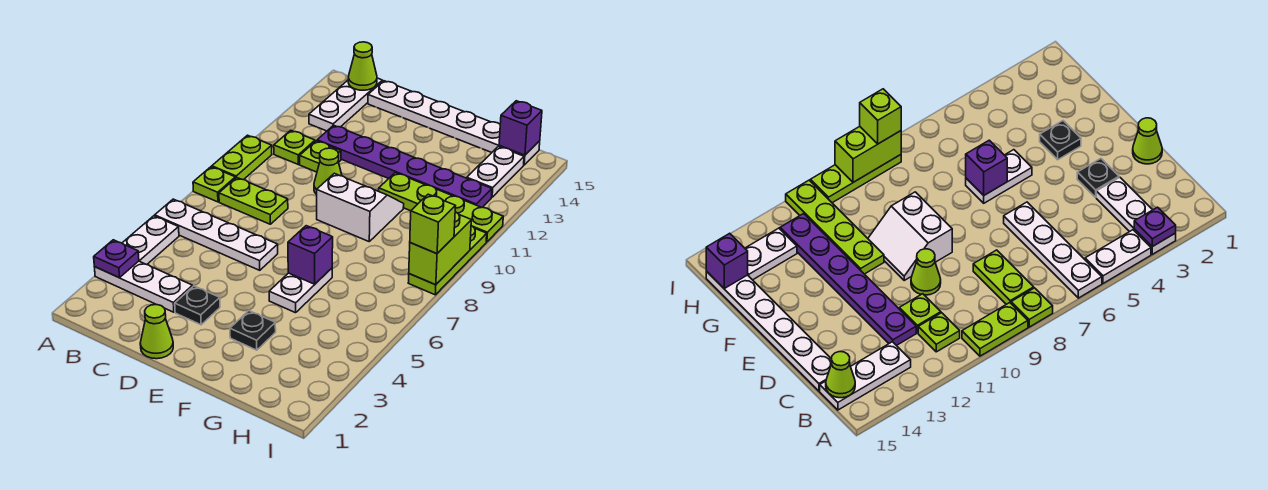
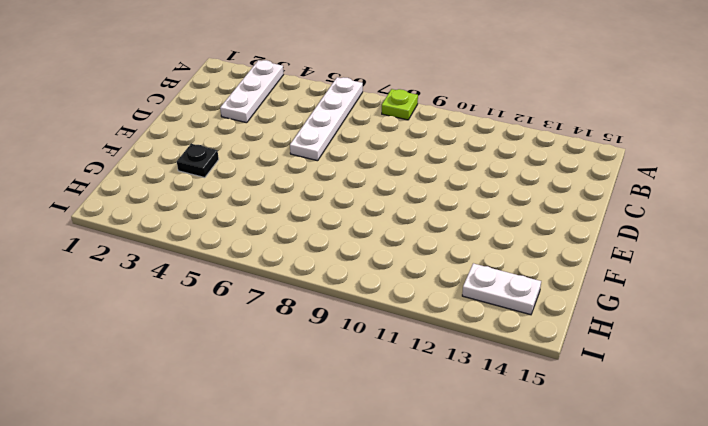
none -> white 1x2 plate [122,216,179,265]
none -> lime 1x2 plate [212,135,272,180]
none -> lime 1x2 plate [219,177,288,224]

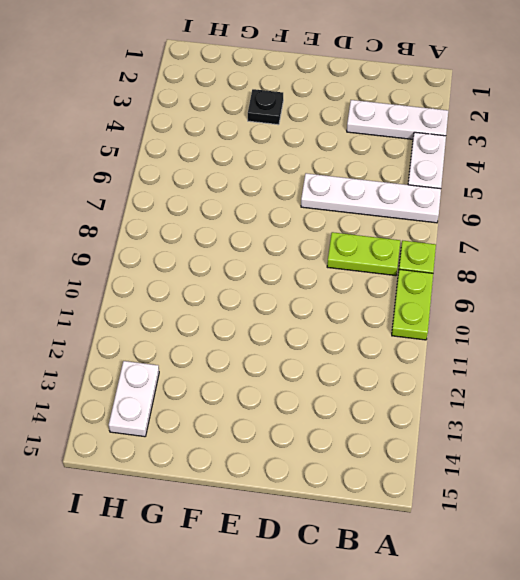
none -> lime 1x1 plate [274,130,315,164]
none -> white 1x3 plate [309,78,382,131]
none -> lime 1x1 plate [300,141,341,172]

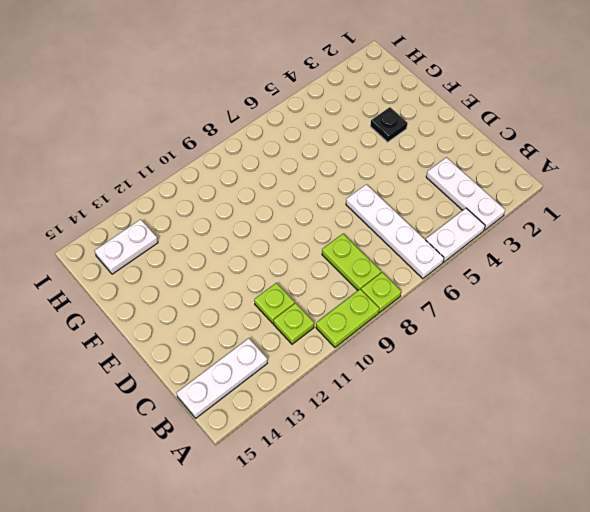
none -> purple 1x6 plate [317,125,492,208]
none -> white 1x6 plate [368,81,540,165]
none -> lime 1x1 cone [140,305,173,359]

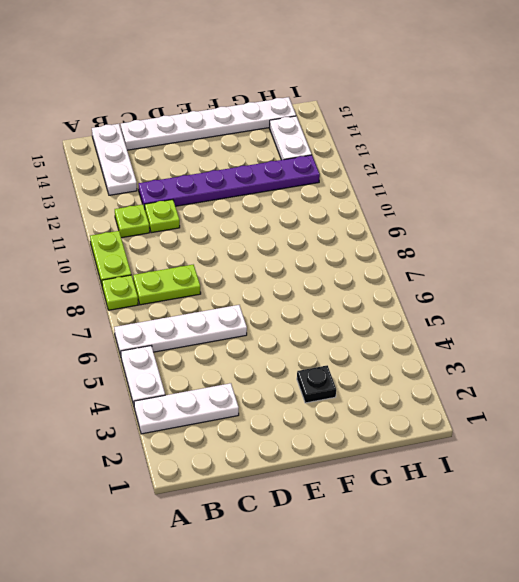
none -> lime 1x1 cone [140,305,173,359]
none -> black 1x1 plate [175,286,220,325]
none -> lime 1x1 cone [314,148,342,195]

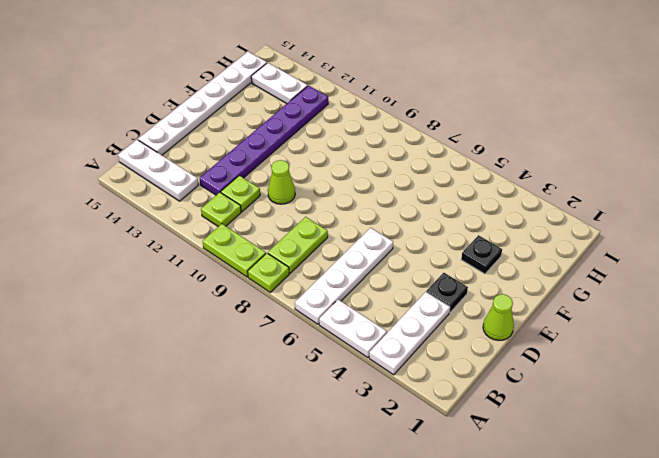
none -> white 2x2 slope [317,173,404,241]
none -> white 1x2 plate [269,268,332,313]
none -> lime 1x4 plate [379,173,503,242]

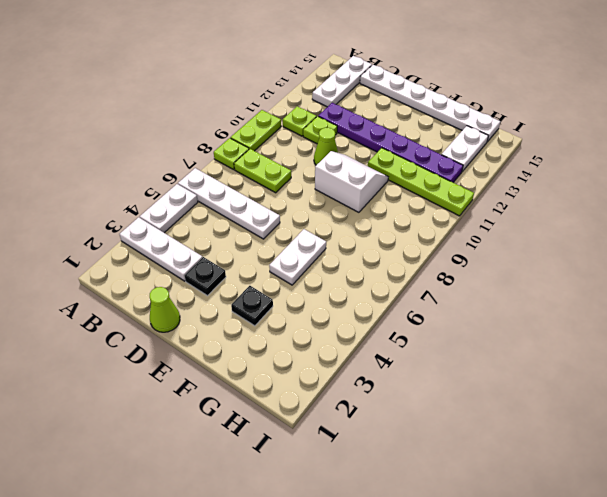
none -> lime 1x3 plate [408,226,487,295]
none -> purple 1x1 plate [94,240,139,278]
none -> lime 1x1 cone [348,42,377,90]

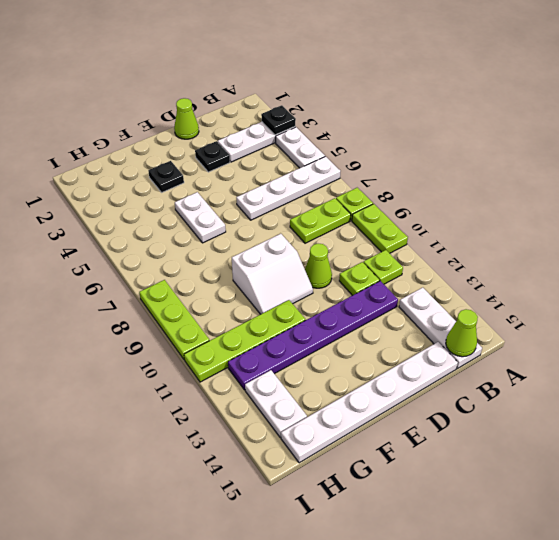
black 1x1 plate [261,105,296,135] -> purple 1x1 plate [94,240,139,278]
none -> purple 1x1 brick [288,226,333,284]
none -> purple 1x1 brick [499,101,542,155]
none -> lime 1x2 brick [409,212,471,285]

